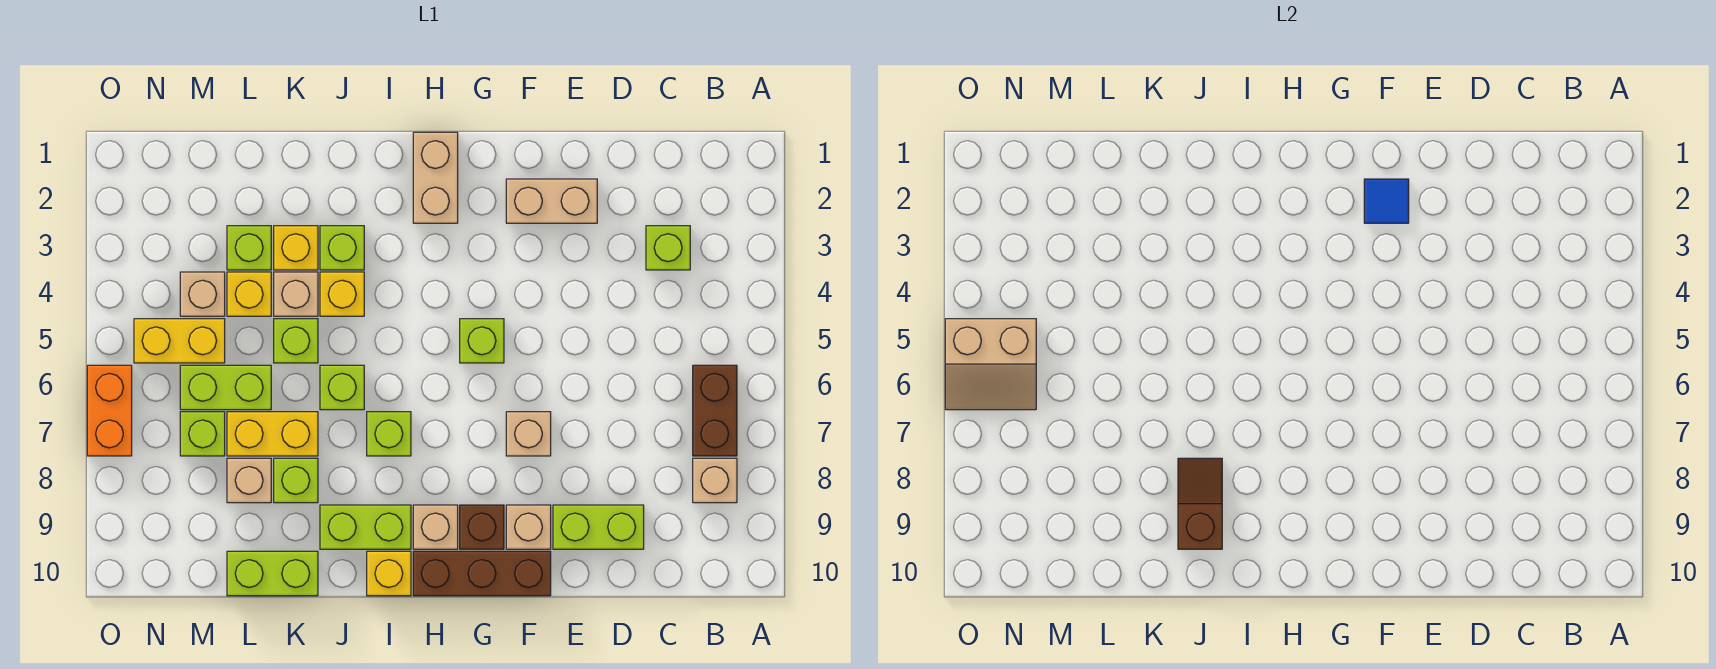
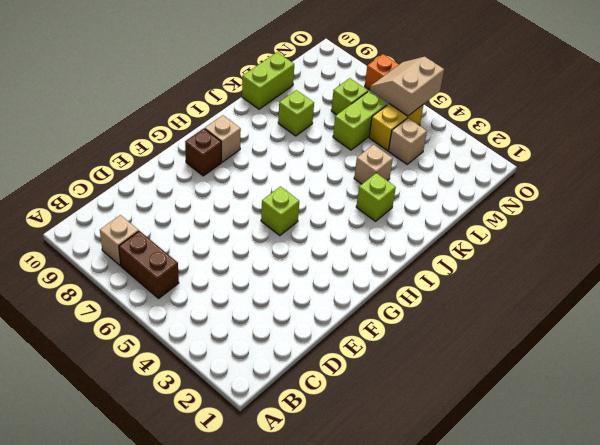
none -> lime 1x1 brick [646,226,690,270]
none -> lime 1x2 brick [553,505,644,549]
none -> tan 1x2 brick [506,179,597,223]
none -> tan 1x1 brick [506,412,551,456]

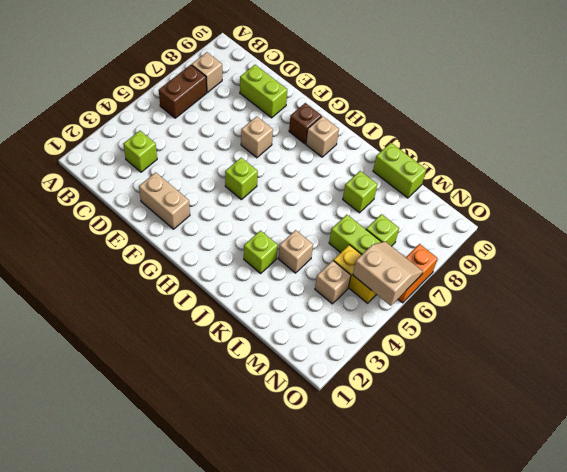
none -> tan 1x1 brick [506,505,551,549]
none -> brown 1x3 brick [413,551,551,596]
none -> tan 1x2 brick [413,132,458,223]
none -> lime 1x1 brick [367,412,411,456]

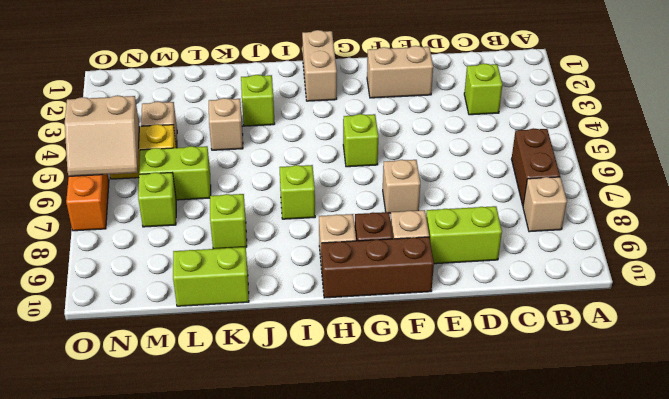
none -> lime 1x2 brick [320,505,411,549]
none -> yellow 1x1 brick [367,551,411,596]
none -> yellow 1x1 brick [320,272,364,316]
none -> lime 1x1 brick [320,365,364,410]

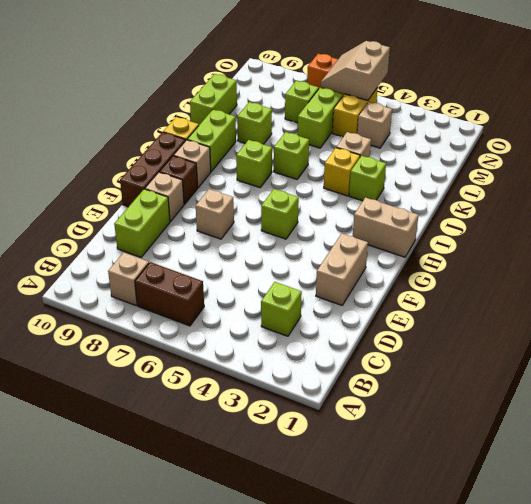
none -> yellow 1x1 brick [274,226,318,270]
none -> lime 1x1 brick [274,319,318,363]
none -> yellow 1x2 brick [227,412,318,456]
none -> lime 1x1 brick [227,226,271,270]

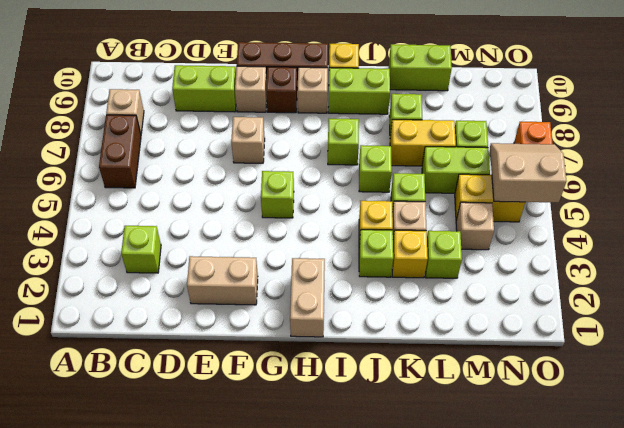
none -> yellow 1x1 brick [227,272,271,316]
none -> tan 1x1 brick [227,458,271,503]
none -> blue 1x1 tile [1364,179,1409,223]
none -> brown 1x2 slope [1178,458,1222,549]

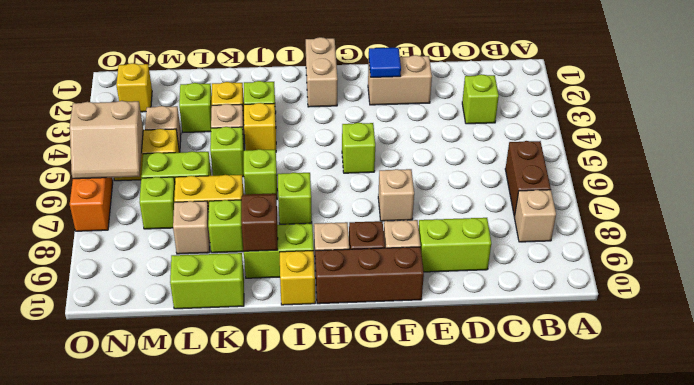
yellow 1x1 brick [116,63,152,112] -> yellow 1x1 brick moved to [227,272,271,316]

